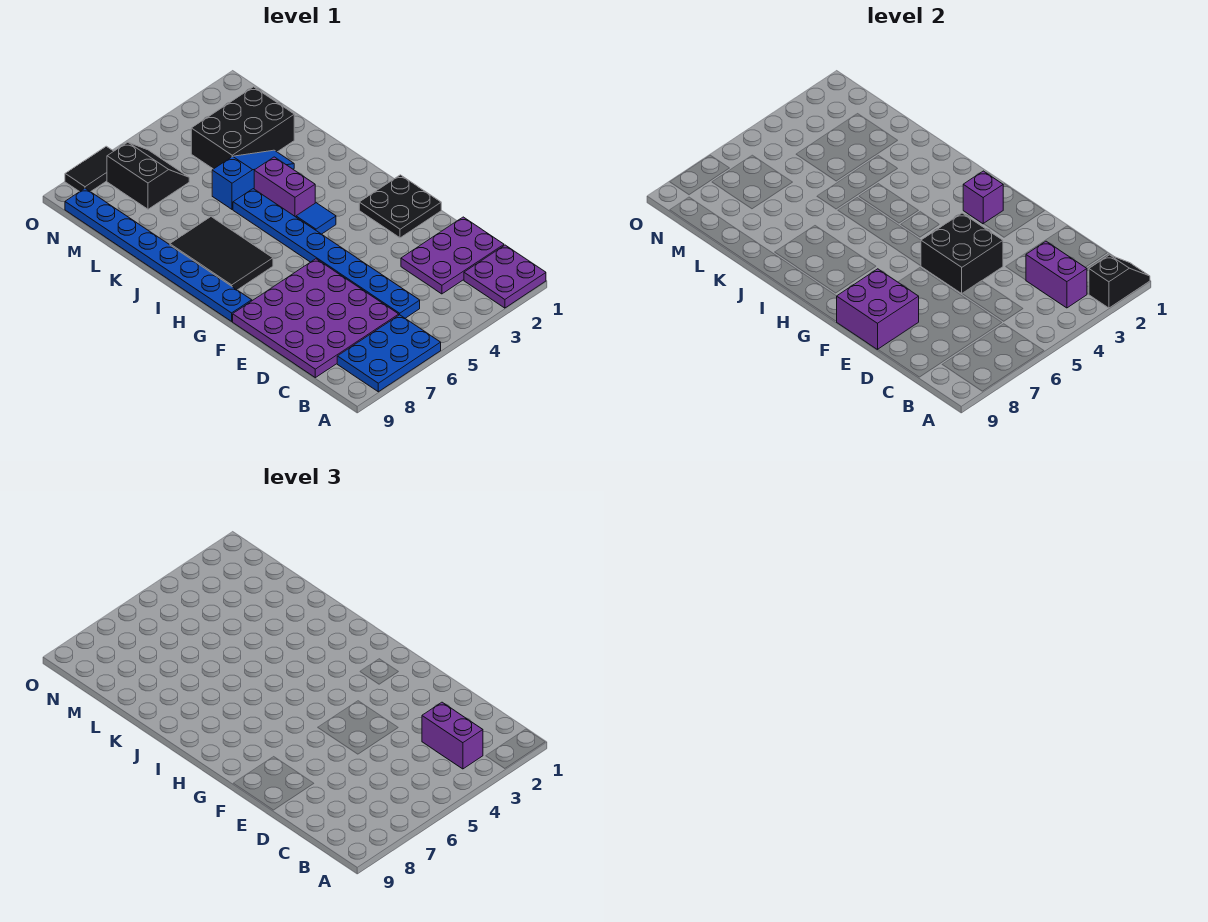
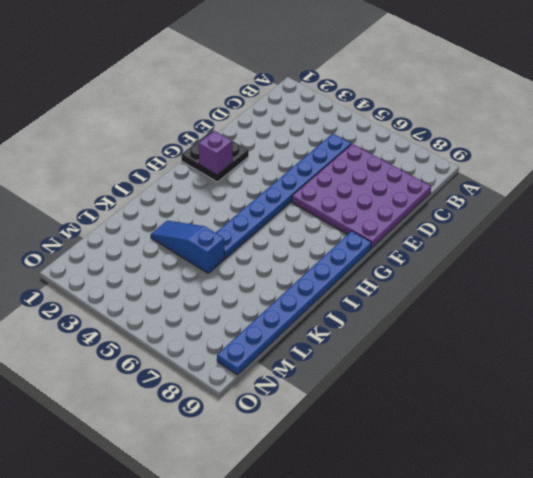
none -> purple 2x2 plate [464,245,546,308]
none -> blue 2x3 plate [337,315,441,392]
none -> purple 2x3 plate [401,217,504,294]

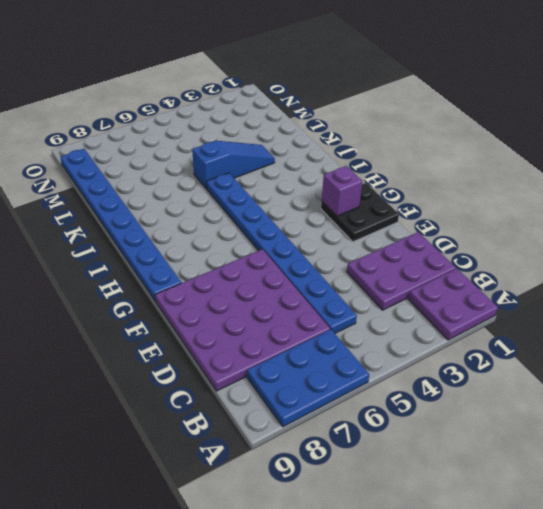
none -> blue 1x1 tile [296,203,336,234]
none -> black 2x3 tile [170,217,273,290]
none -> purple 1x2 brick [254,157,315,217]

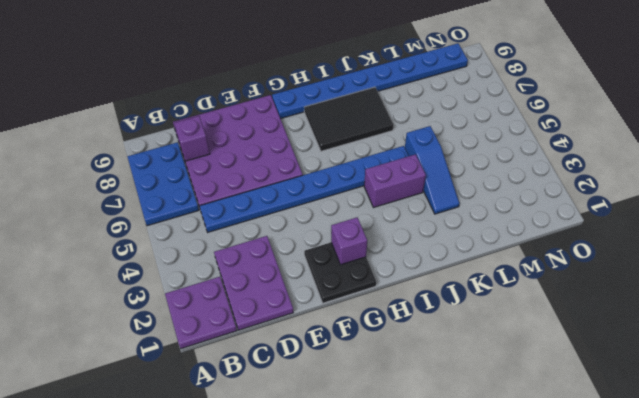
purple 1x1 brick [174,116,210,161] -> none
none -> blue 1x1 tile [296,203,336,234]
none -> black 2x3 brick [191,87,294,169]
none -> black 2x2 slope [107,142,189,209]

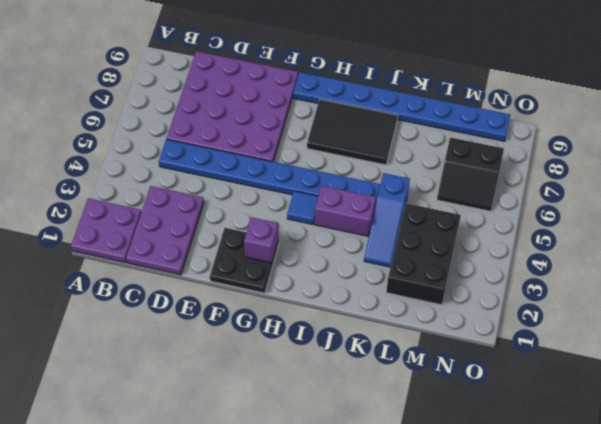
none -> blue 2x3 plate [337,315,441,392]
none -> black 1x2 tile [65,146,114,192]
none -> black 1x2 slope [1089,255,1150,308]

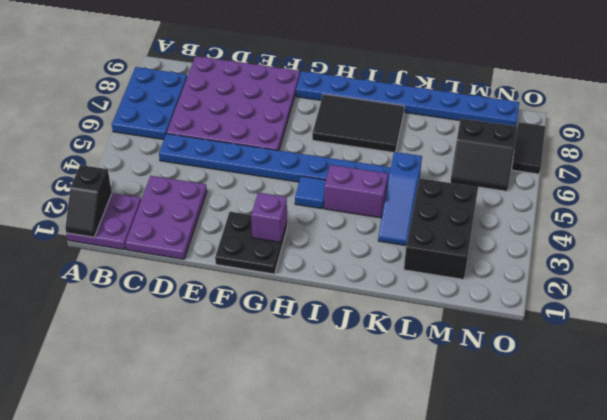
none -> purple 1x2 brick [1026,241,1087,308]
none -> black 2x2 brick [921,213,1003,294]
none -> purple 2x2 brick [836,269,919,350]

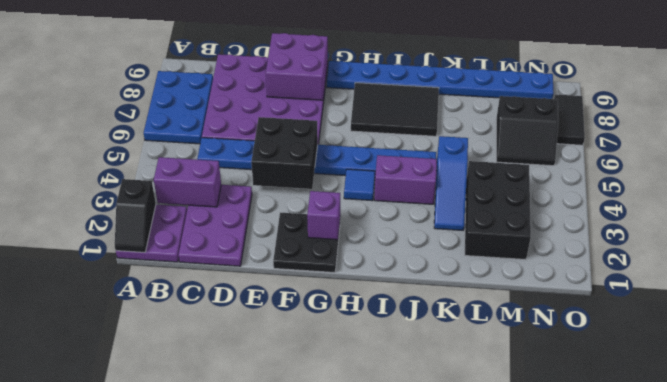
none -> purple 1x2 brick [422,702,483,769]

